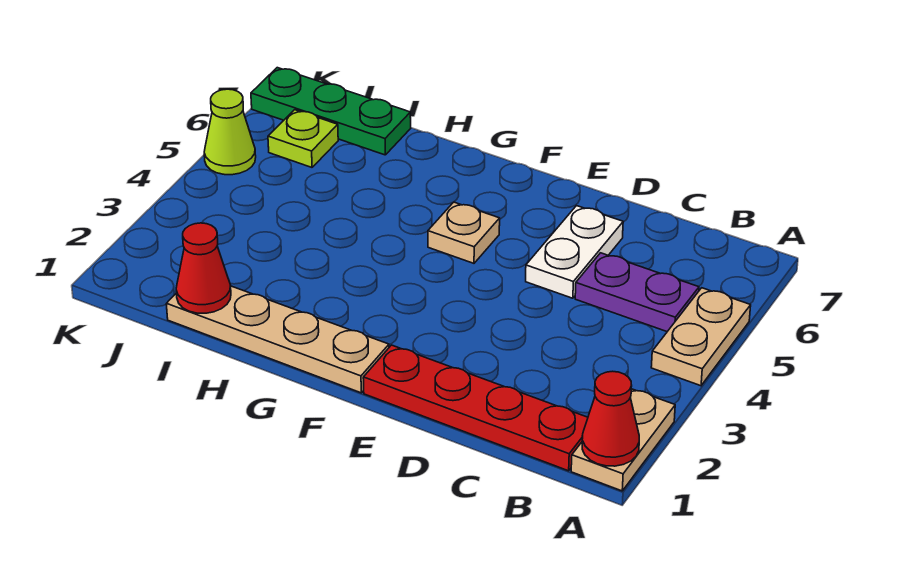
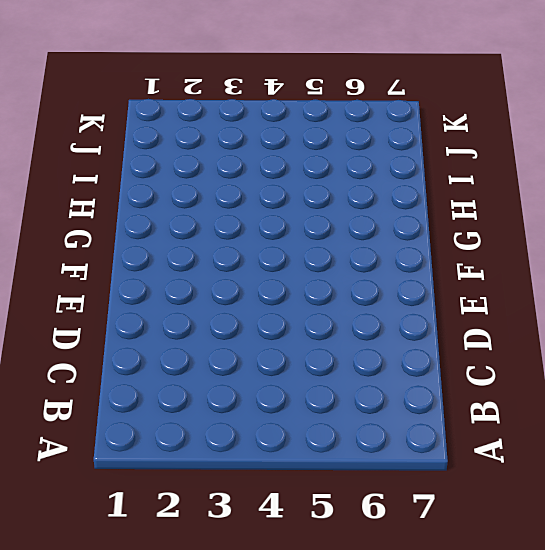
none -> tan 1x2 plate [571,389,675,491]
none -> tan 1x2 plate [651,288,751,386]
none -> red 1x4 plate [363,345,588,471]

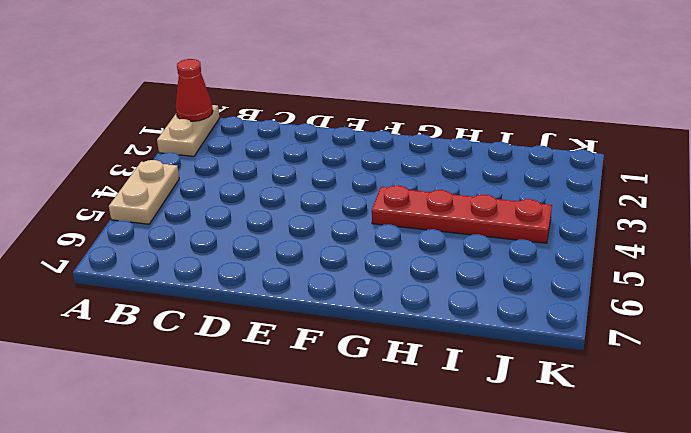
red 1x4 plate [372,186,552,243] -> red 1x4 plate moved to [363,345,588,471]
none -> purple 1x2 plate [575,253,699,332]
none -> white 1x2 plate [526,206,623,298]
none -> tan 1x4 plate [166,286,389,393]

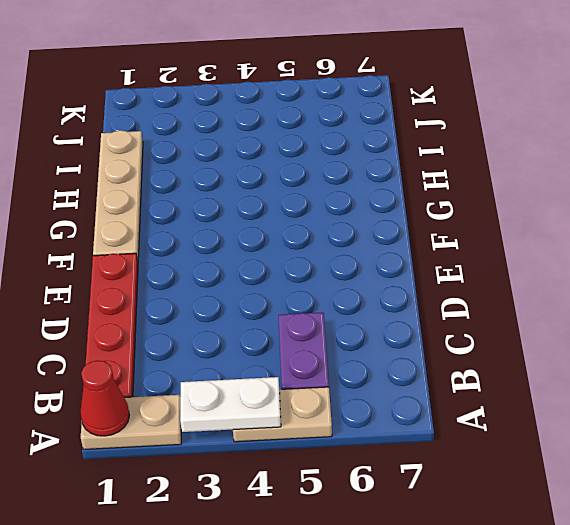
white 1x2 plate [180,377,281,432] -> white 1x2 plate moved to [526,206,623,298]
none -> tan 1x1 plate [428,202,500,263]
none -> green 1x3 plate [251,68,411,155]
none -> lime 1x1 plate [268,110,338,167]

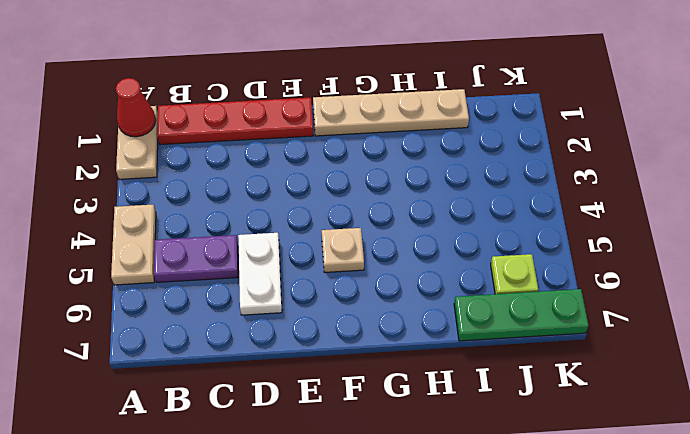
none -> lime 1x1 cone [204,89,256,175]
none -> red 1x1 cone [176,223,231,313]

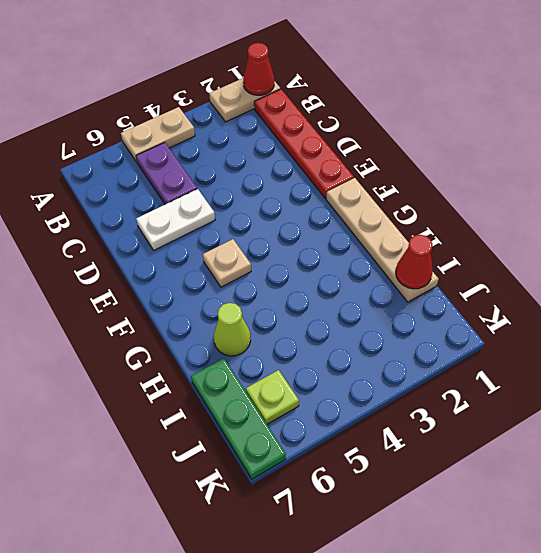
lime 1x1 cone [214,303,251,356] -> lime 1x1 cone moved to [204,89,256,175]

